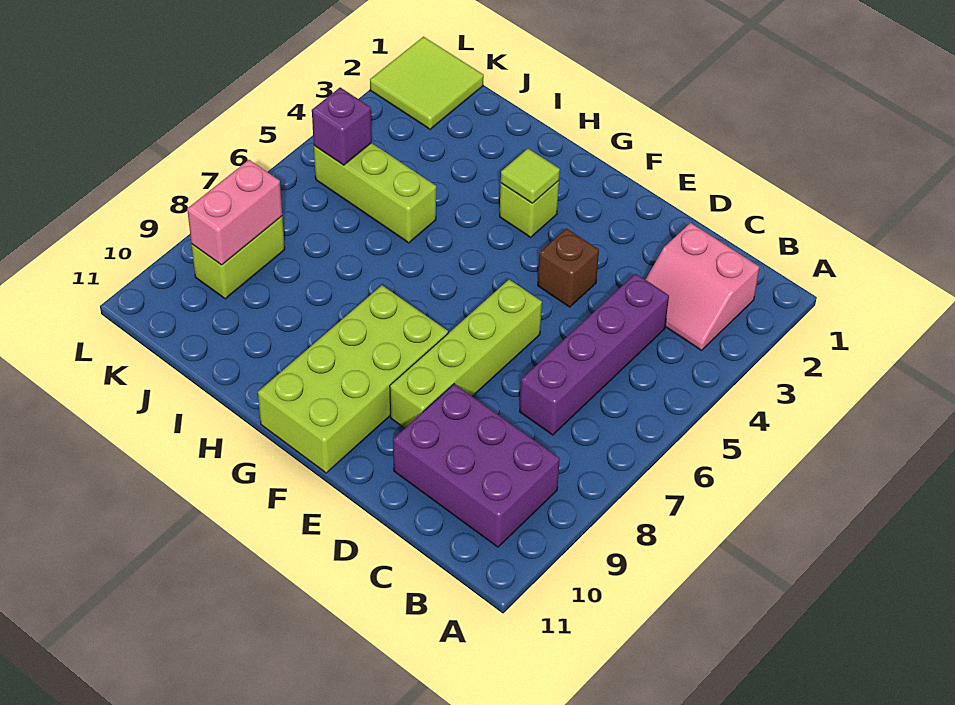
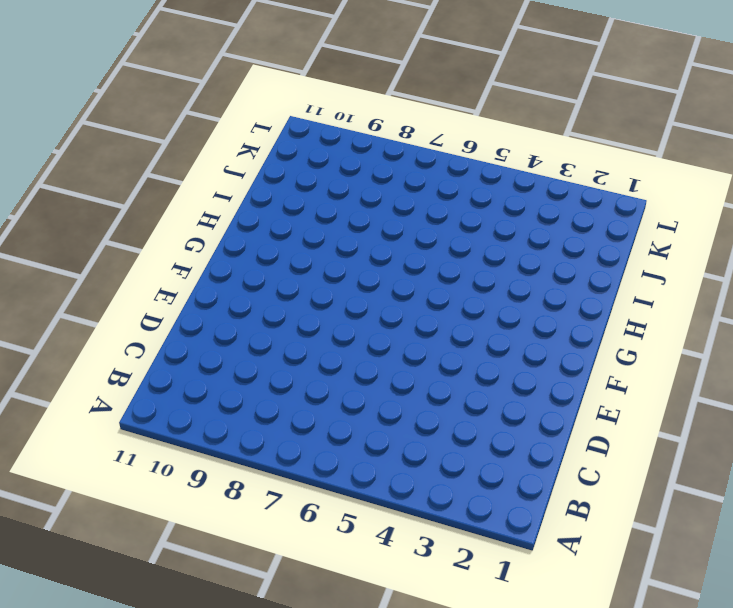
none -> pink 2x2 slope [645,223,759,351]
none -> purple 2x3 brick [393,384,560,547]
none -> purple 1x4 brick [519,274,669,435]

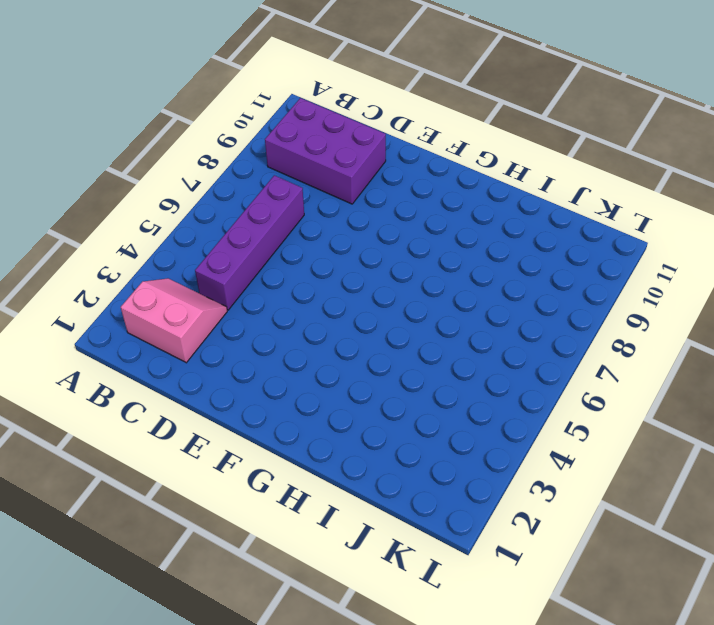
none -> brown 1x1 brick [538,228,599,307]
none -> lime 1x4 brick [390,280,542,428]
none -> lime 2x4 brick [258,285,448,473]

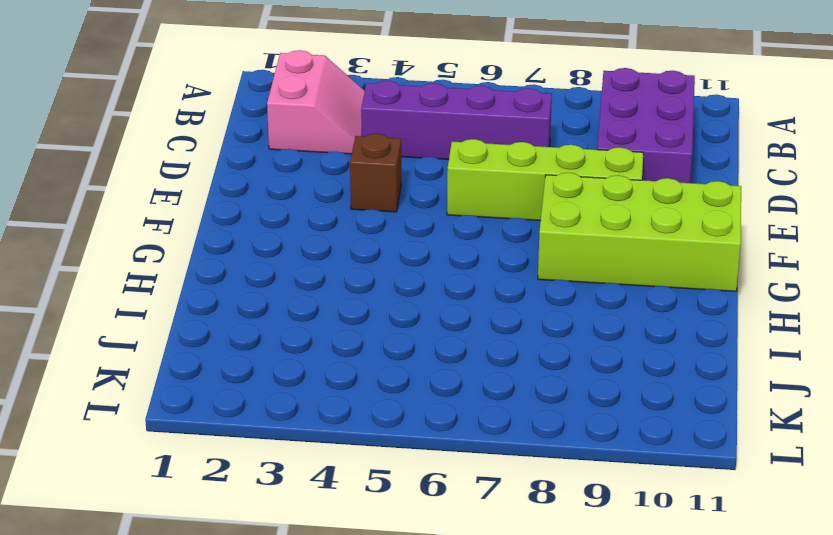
none -> lime 1x1 brick [500,181,559,237]
none -> lime 1x3 brick [314,143,436,243]
none -> lime 2x2 tile [370,37,484,129]

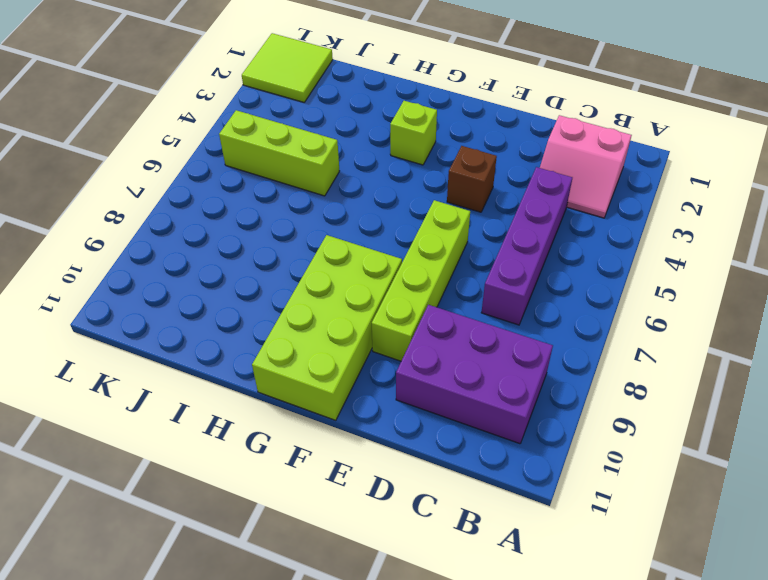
none -> lime 1x2 brick [191,216,285,299]
none -> lime 1x1 tile [501,149,560,203]
none -> purple 1x1 brick [312,87,372,165]

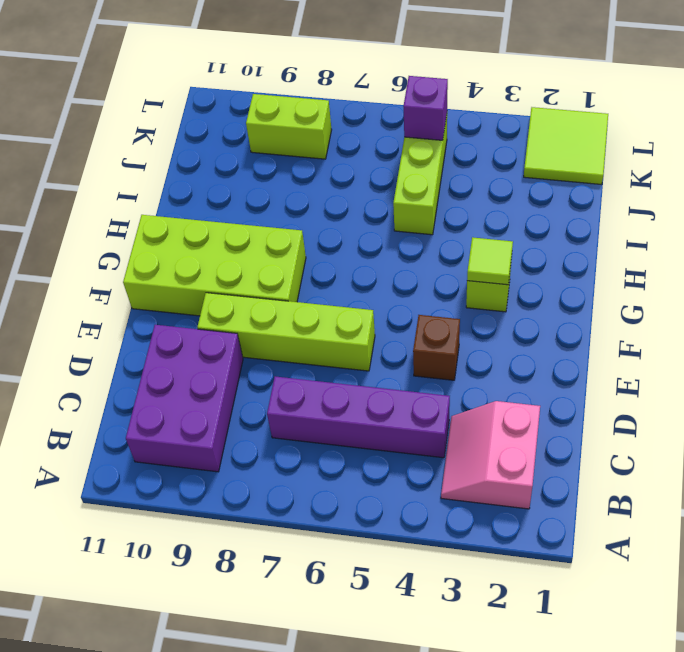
none -> pink 1x2 brick [187,160,282,265]

